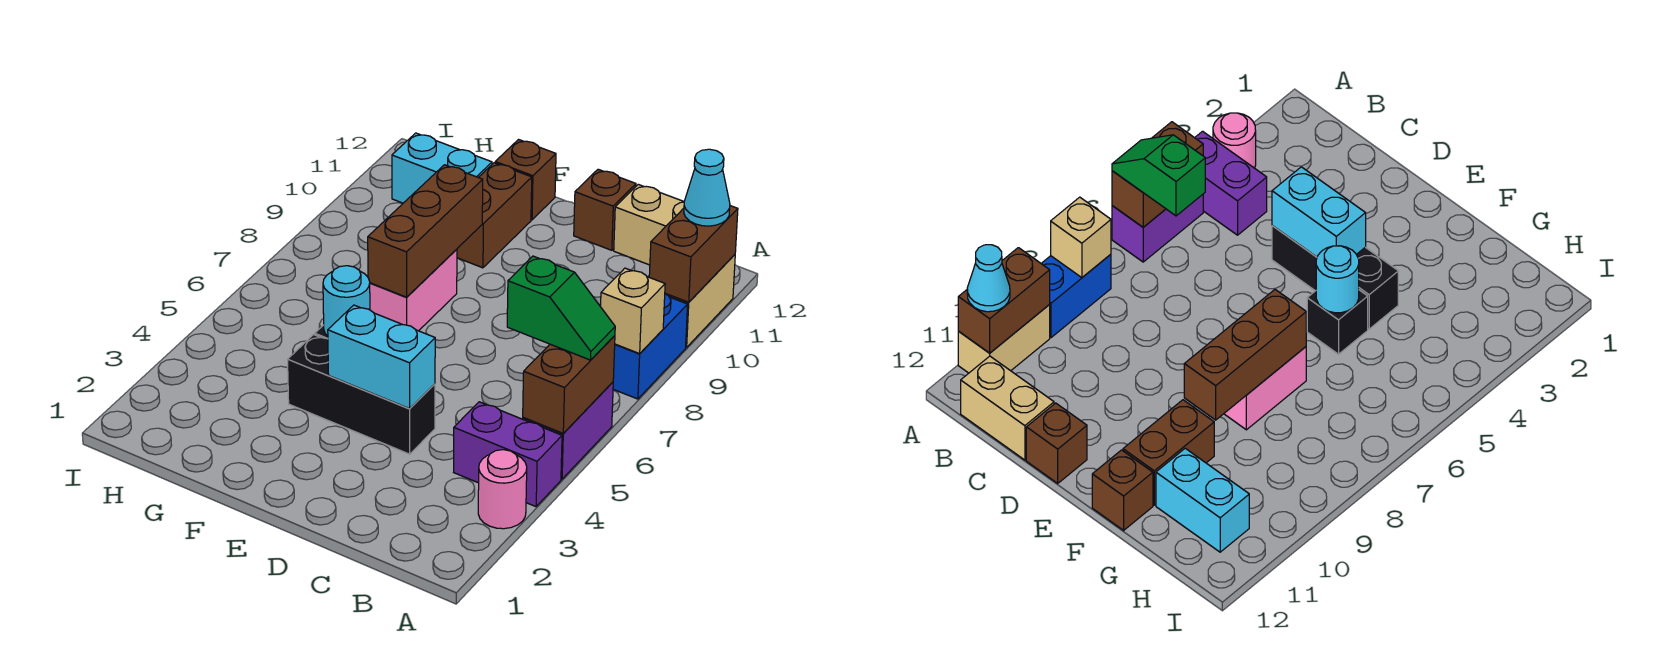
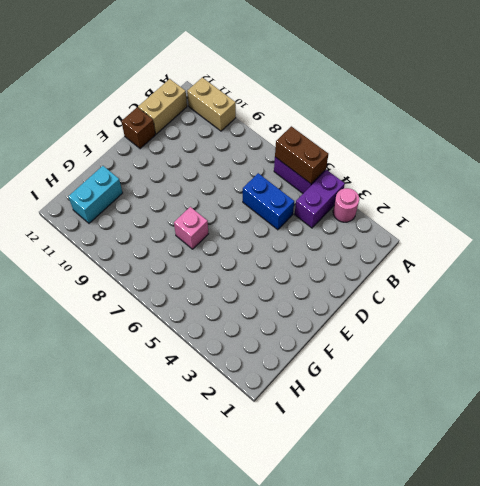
blue 1x2 brick [243,173,294,230] -> blue 1x2 brick moved to [613,294,688,399]
pink 1x1 brick [174,207,208,249] -> pink 1x2 brick [370,249,457,331]
none -> black 1x3 brick [288,335,435,454]
none -> black 1x1 brick [1307,290,1368,354]
none -> brown 1x2 brick [457,163,532,268]

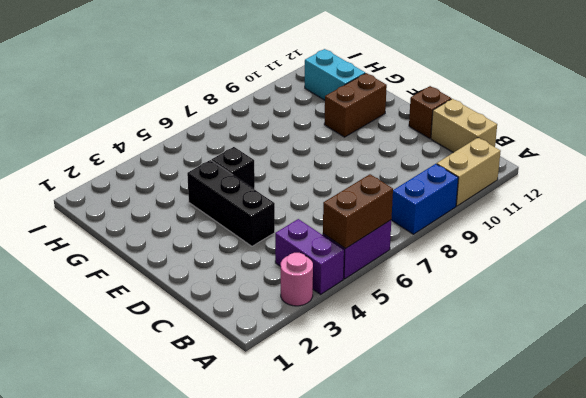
none -> pink 1x2 brick [370,249,457,331]
none -> brown 1x1 brick [495,140,556,220]
none -> tan 1x1 brick [601,268,665,354]

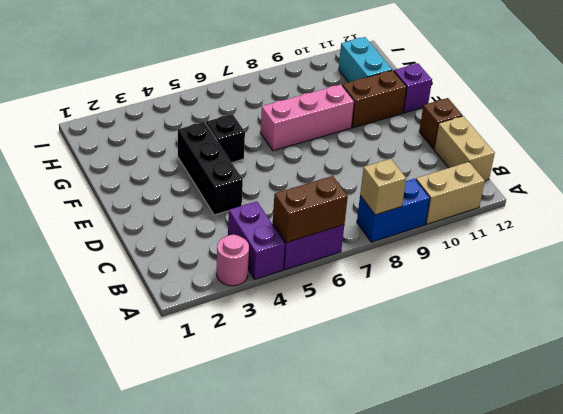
pink 1x3 brick [260,85,354,151] -> pink 1x2 brick [370,249,457,331]
purple 1x1 brick [394,63,432,113] -> brown 1x1 brick [495,140,556,220]
none -> brown 1x2 brick [649,206,738,302]
none -> cyan 1x2 brick [328,305,435,409]
none -> cyan 1x1 round brick [323,266,370,336]

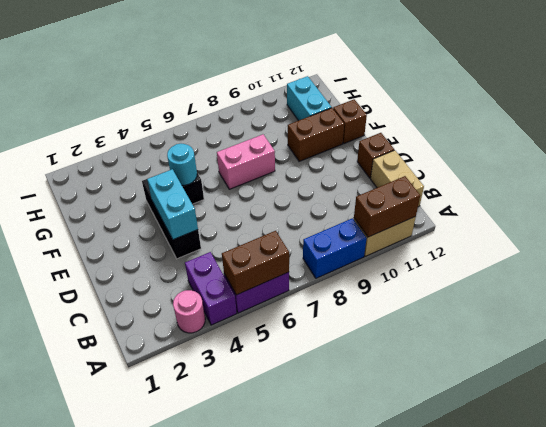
none -> tan 1x1 brick [601,268,665,354]
none -> brown 1x3 brick [368,165,483,297]
none -> green 1x2 slope [507,256,615,360]

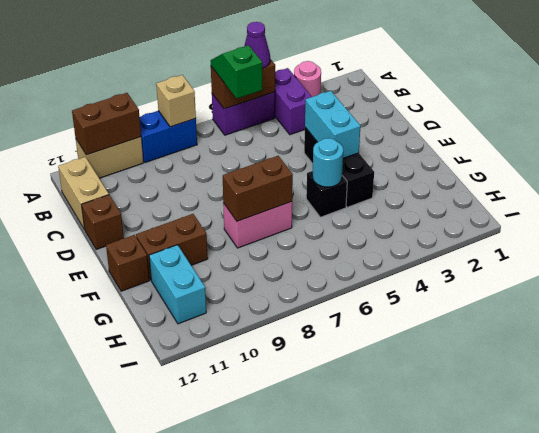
purple 1x1 cone [244,22,270,69] -> none
brown 1x2 brick [223,156,293,221] -> brown 1x3 brick [368,165,483,297]
none -> cyan 1x1 cone [684,149,730,226]

